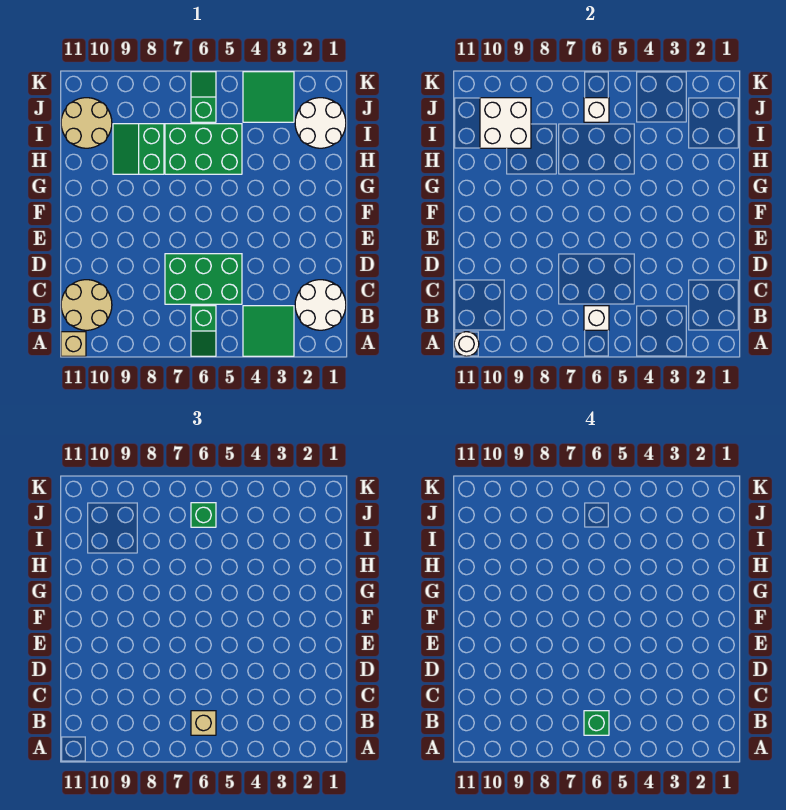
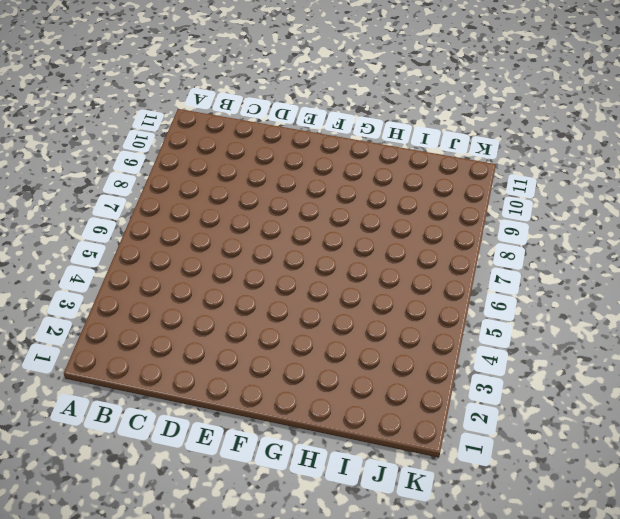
none -> green 2x2 tile [243,306,294,356]
none -> green 1x2 slope [191,306,216,356]
none -> tan 1x1 brick [61,332,86,356]

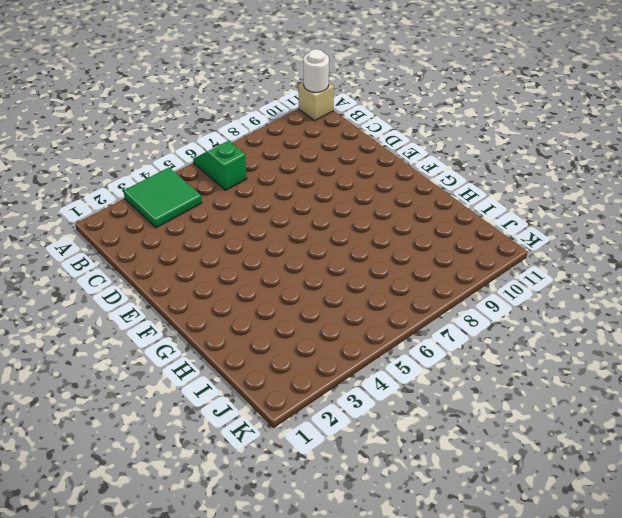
none -> white 2x2 round brick [295,280,346,330]
none -> tan 2x2 round brick [61,280,112,330]
none -> green 2x3 brick [165,254,242,304]

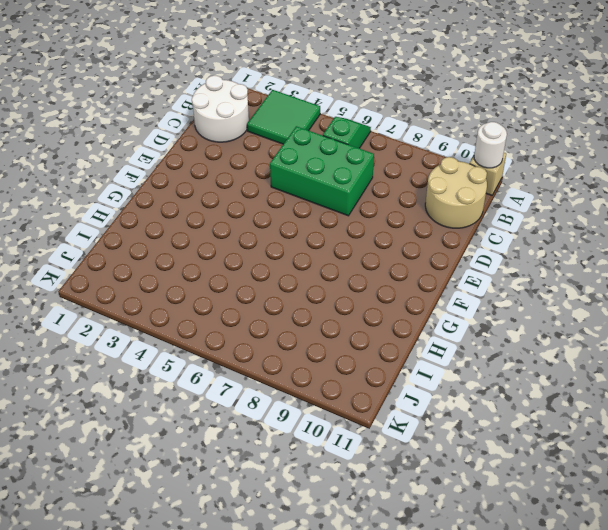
none -> green 2x3 brick [165,124,242,174]
none -> green 2x2 slope [113,124,164,174]
none -> white 2x2 round brick [295,98,346,148]

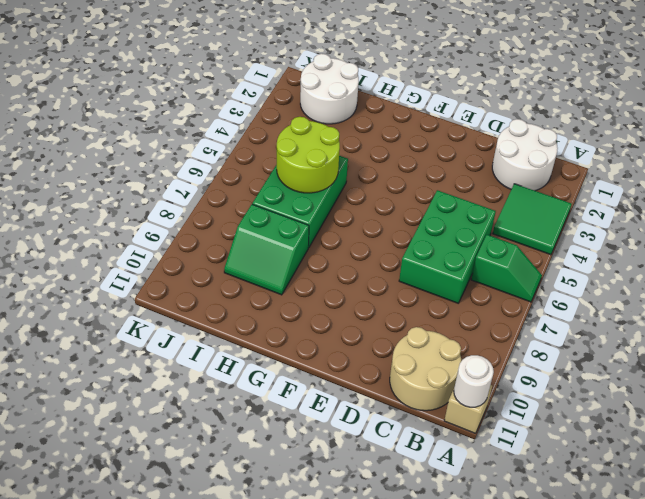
lime 2x2 round brick [277,117,340,193] -> none
none -> tan 2x2 round brick [61,98,112,148]
none -> green 2x2 tile [243,72,294,122]
none -> green 1x2 slope [191,72,216,122]

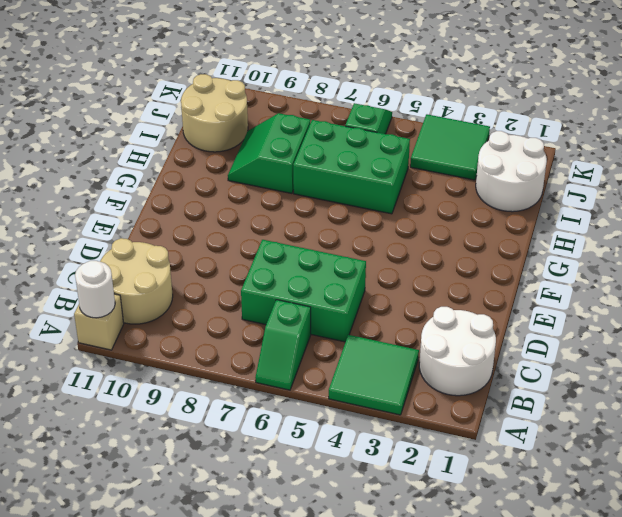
none -> white 1x1 brick [584,306,609,330]
none -> white 2x2 brick [480,98,531,148]
none -> white 1x1 brick [584,98,609,122]

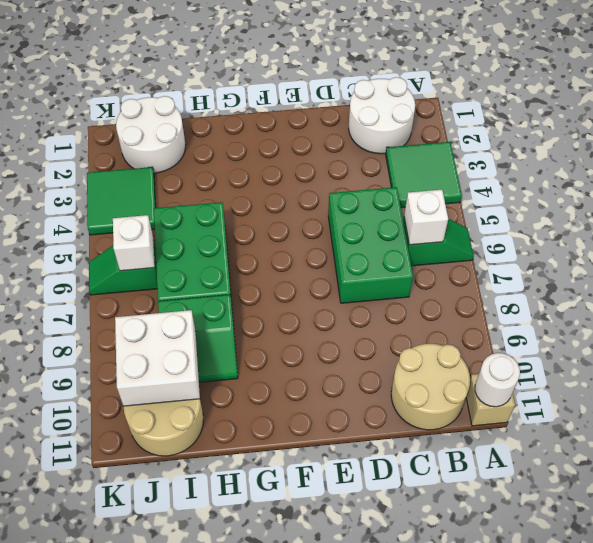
none -> tan 1x1 brick [191,711,216,735]
none -> green 1x1 brick [191,503,216,527]
none -> green 1x1 brick [584,711,609,735]

